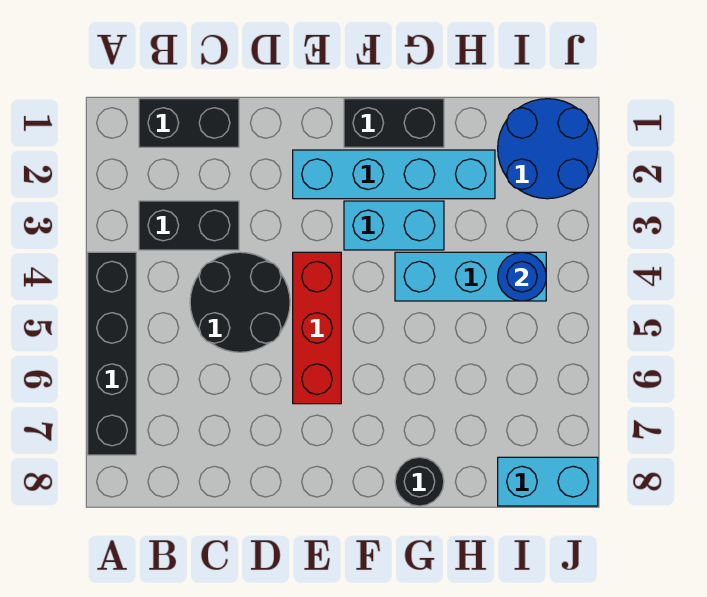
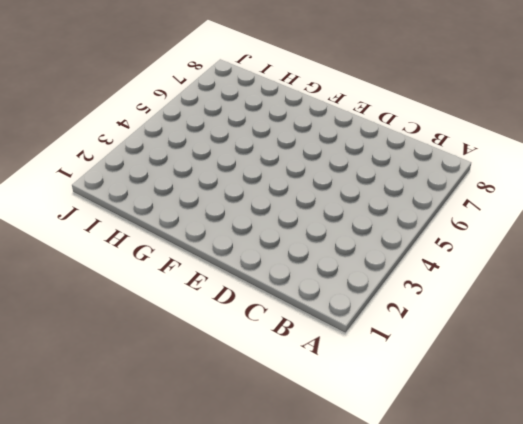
none -> black 1x4 brick [88,252,136,455]
none -> black 1x2 brick [139,99,239,147]
none -> black 1x2 brick [139,201,239,250]

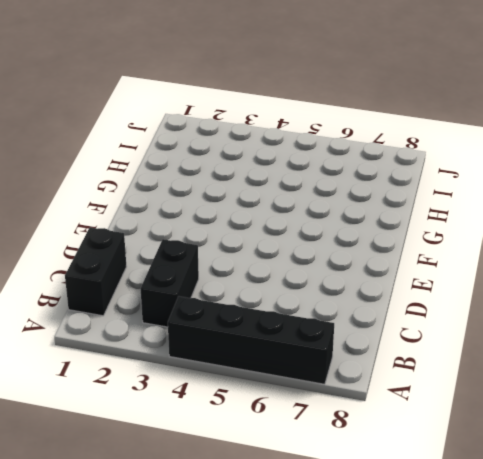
none -> black 2x2 round brick [190,252,290,352]
none -> cyan 1x4 brick [293,150,495,199]
none -> red 1x3 brick [293,252,341,404]

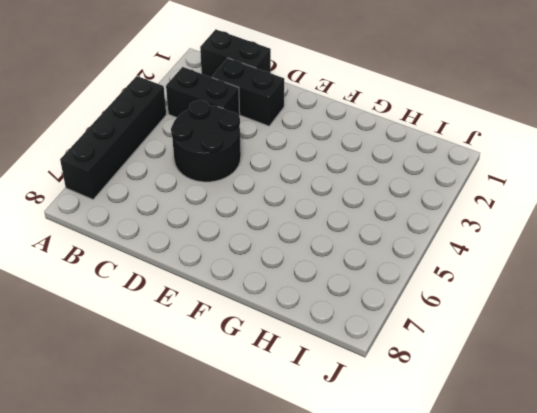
black 1x2 brick [212,58,284,126] -> black 1x2 brick moved to [344,99,444,147]
none -> cyan 1x4 brick [293,150,495,199]
none -> red 1x3 brick [293,252,341,404]
none -> cyan 1x2 brick [344,201,444,250]

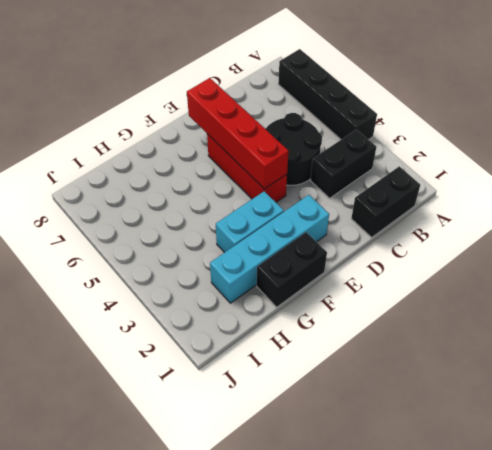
red 1x4 brick [187,78,289,189] -> none
none -> cyan 1x3 brick [395,252,546,301]
none -> black 1x1 round brick [395,457,444,506]
none -> blue 2x2 round brick [498,99,598,199]

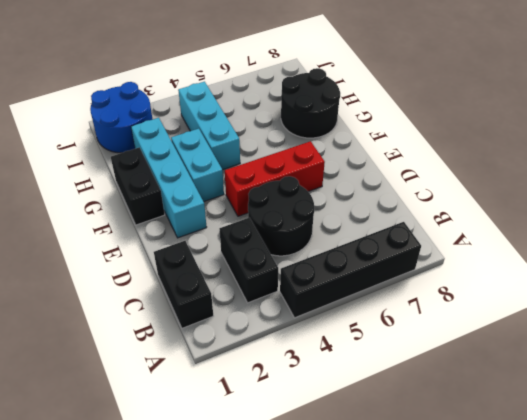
black 2x2 round brick [281,68,340,138] -> black 1x1 round brick [395,457,444,506]
none -> cyan 1x2 brick [498,457,598,506]
none -> blue 1x1 round brick [498,252,546,301]

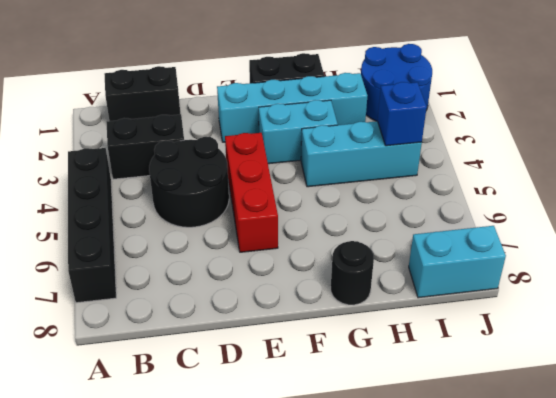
blue 1x1 brick [378,82,427,146] -> blue 1x1 round brick [498,252,546,301]

